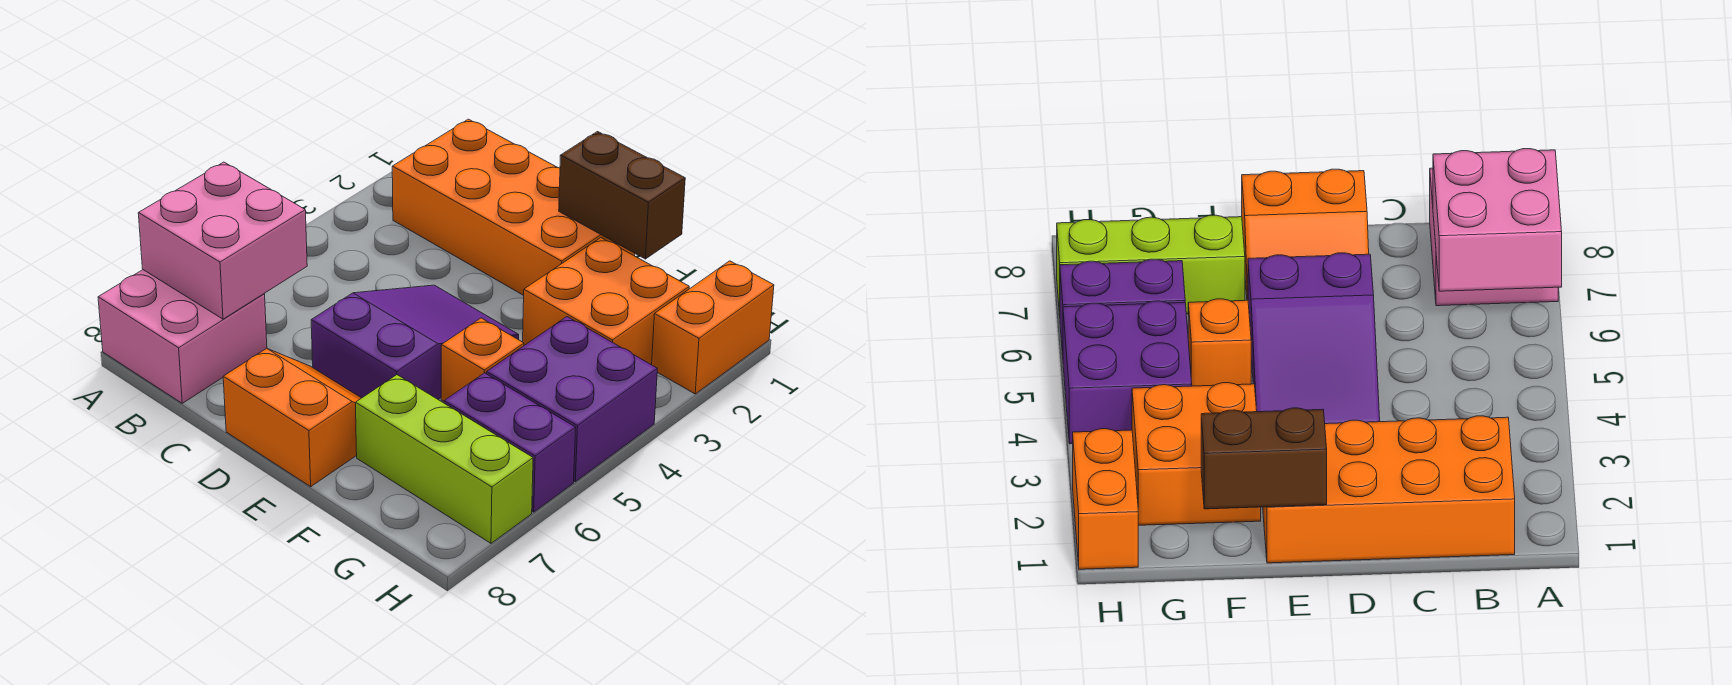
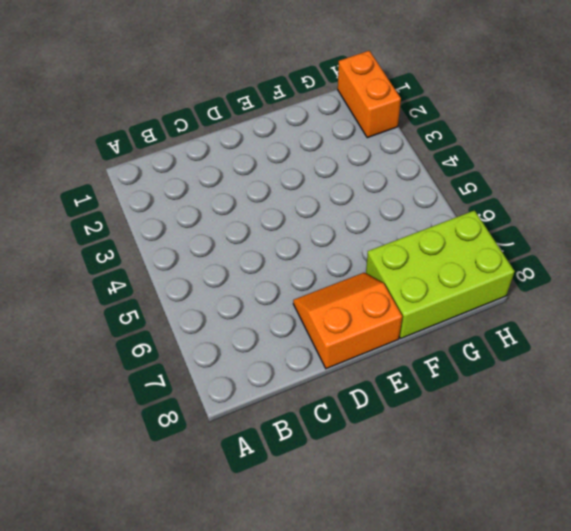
lime 2x3 brick [366,210,515,339] -> lime 1x3 brick [356,375,533,543]
none -> pink 2x2 brick [98,270,267,403]
none -> orange 2x4 brick [392,119,635,295]
none -> purple 2x3 slope [311,285,519,399]

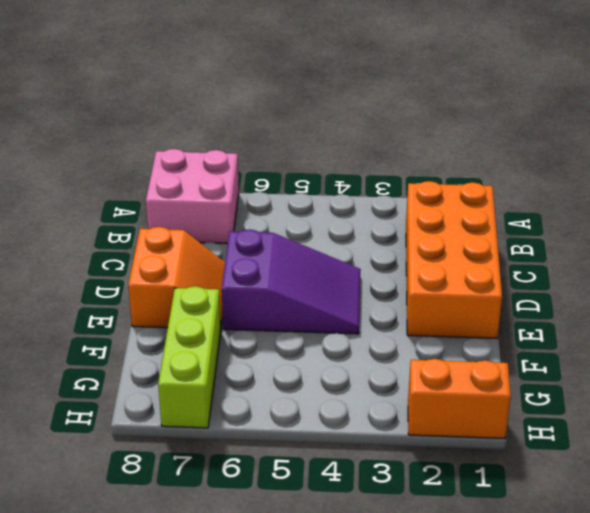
none -> orange 2x2 brick [523,238,689,365]
none -> orange 1x1 brick [441,318,524,401]
none -> purple 2x2 brick [487,317,657,482]

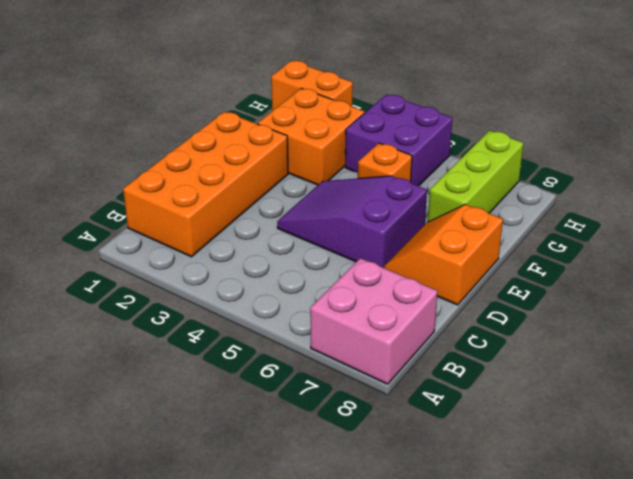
none -> purple 1x2 brick [444,373,576,512]
none -> pink 2x2 brick [138,162,307,319]
none -> brown 1x2 brick [559,132,685,259]

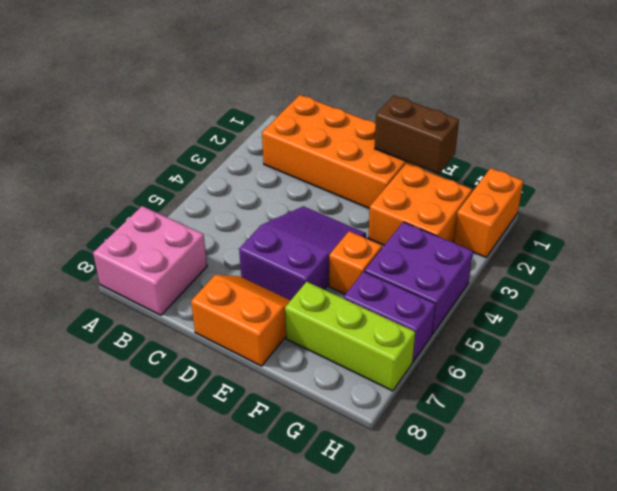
none -> pink 2x2 brick [138,162,307,319]

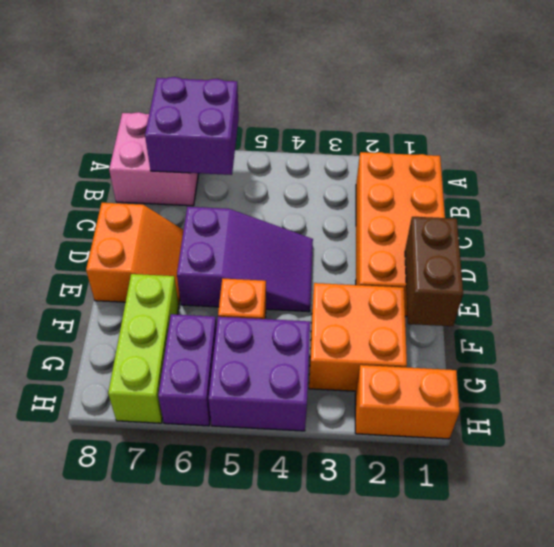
purple 2x2 brick [145,77,239,175] -> pink 2x2 brick [138,162,307,319]

